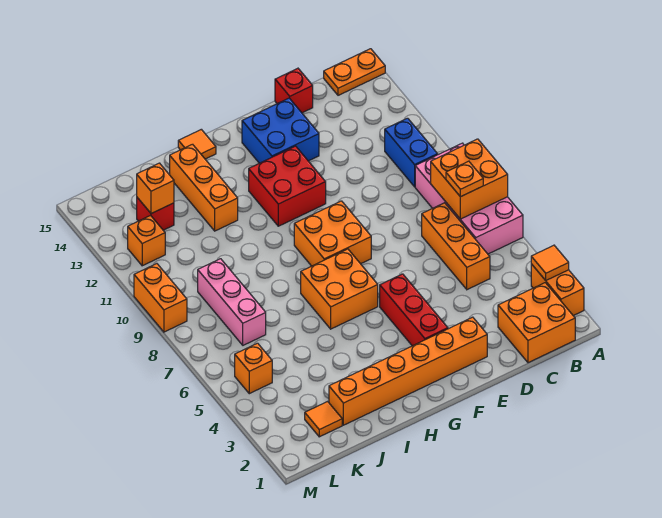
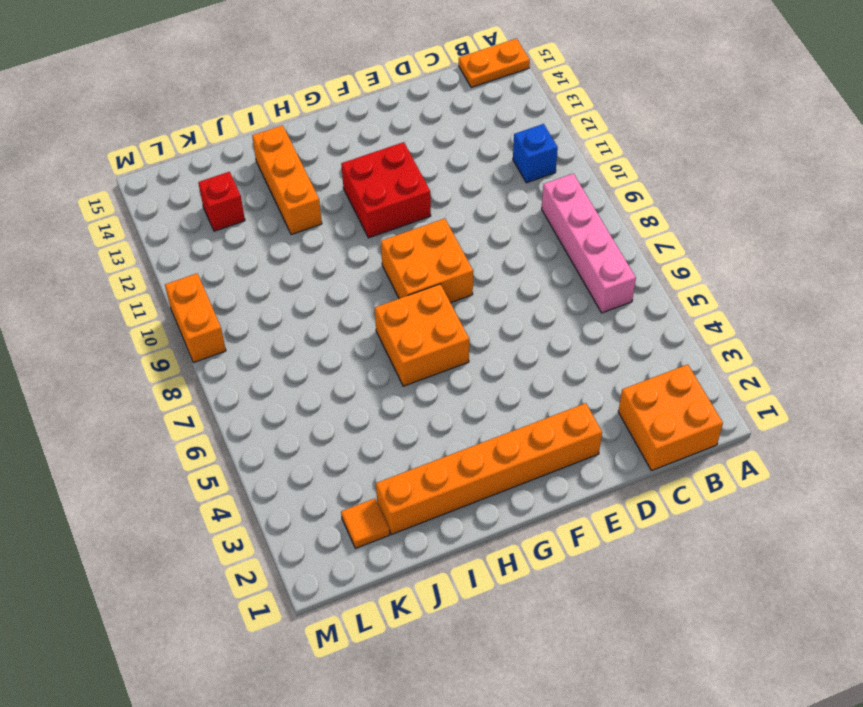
pink 1x4 brick [542,174,636,313] -> pink 2x4 brick [415,143,523,254]
blue 1x1 brick [513,124,558,183] -> blue 1x2 brick [385,118,438,187]
none -> orange 1x2 brick [531,264,584,316]
none -> orange 1x3 brick [422,203,490,290]
none -> red 1x1 brick [275,68,313,113]

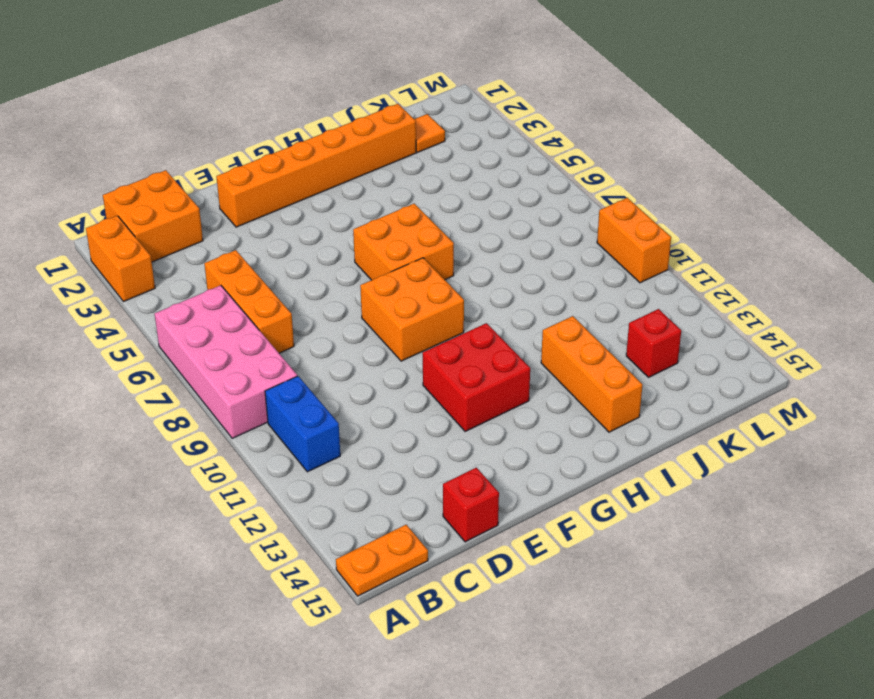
none -> blue 2x2 brick [242,98,319,163]
none -> red 1x3 brick [380,274,448,346]
none -> orange 1x1 tile [178,129,216,159]

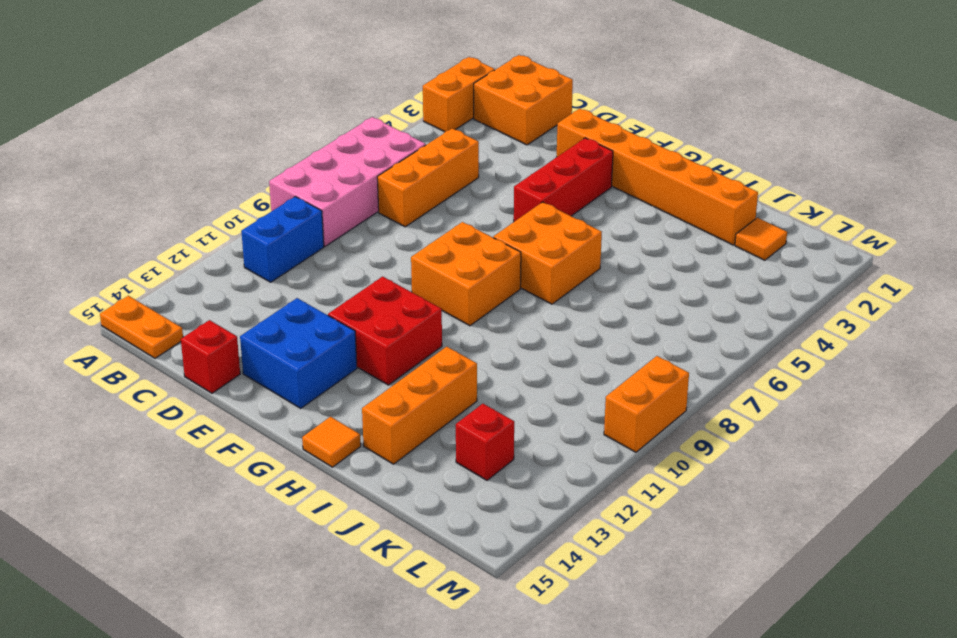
none -> pink 1x3 brick [198,259,266,345]
none -> orange 1x1 brick [235,343,272,394]
none -> orange 1x1 brick [128,216,165,266]

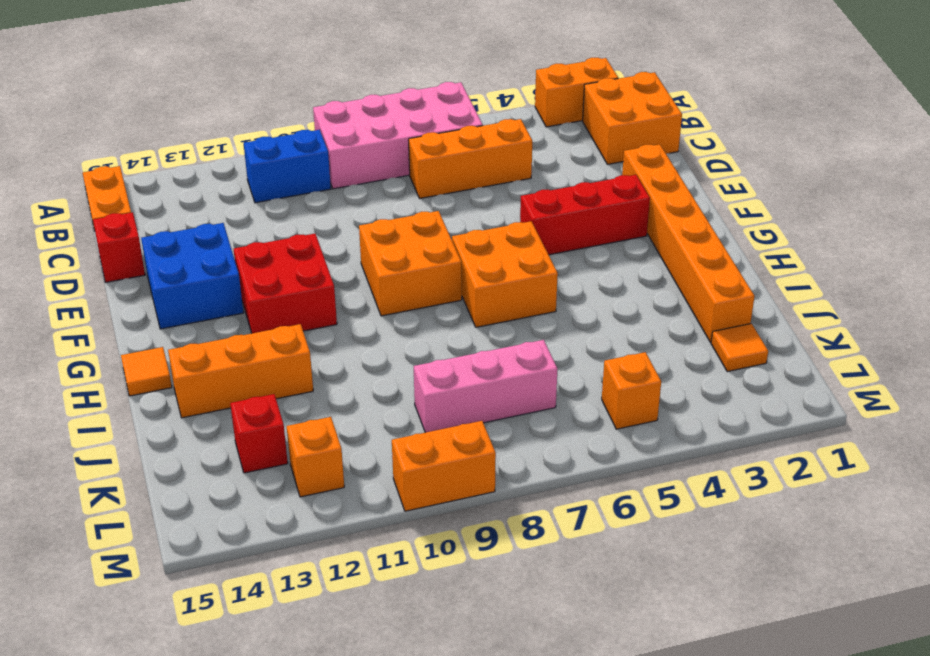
none -> orange 1x1 tile [531,245,569,280]
none -> orange 2x2 brick [431,139,508,219]
none -> orange 1x1 brick [137,163,174,214]

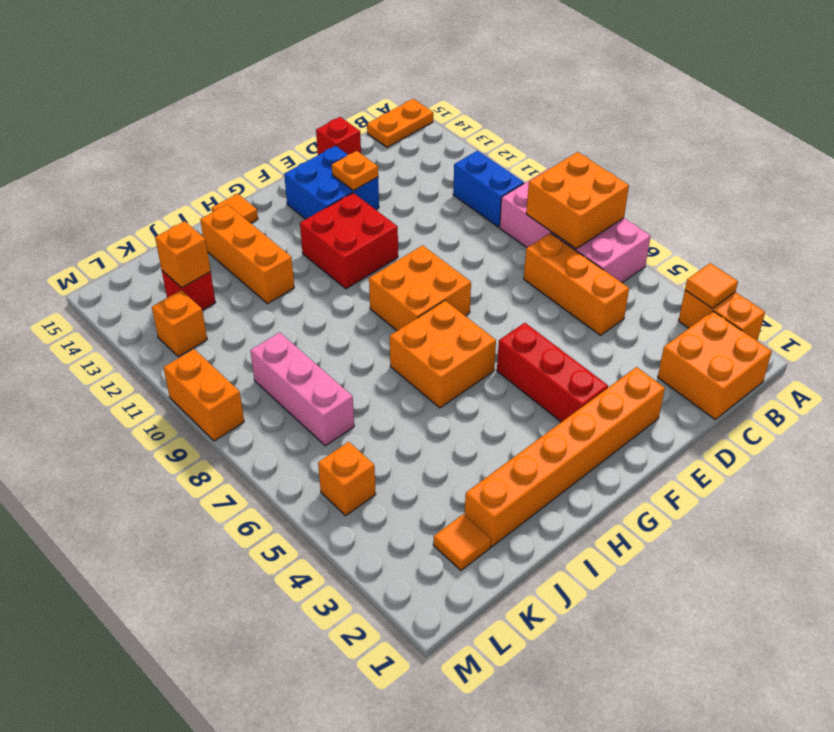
orange 1x1 plate [332,151,378,191] -> orange 1x1 plate moved to [446,161,483,197]

